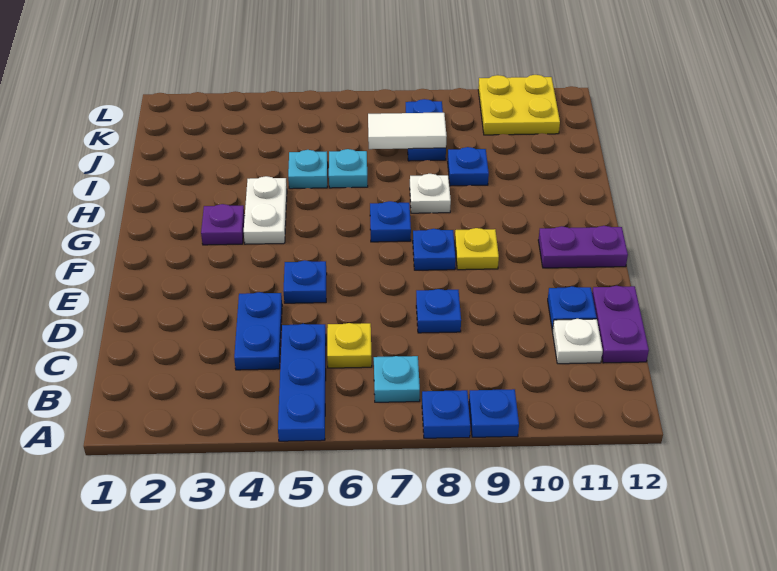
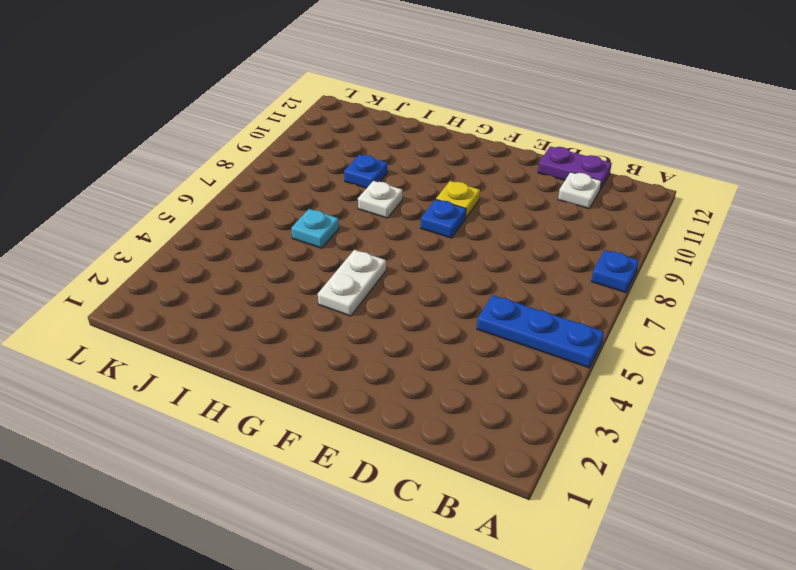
white 1x2 plate [318,250,386,316] -> white 1x2 plate turned to [244,176,287,244]
none -> blue 1x1 plate [469,389,519,437]
none -> cyan 1x1 plate [374,356,420,402]
none -> blue 1x2 plate [234,292,282,370]

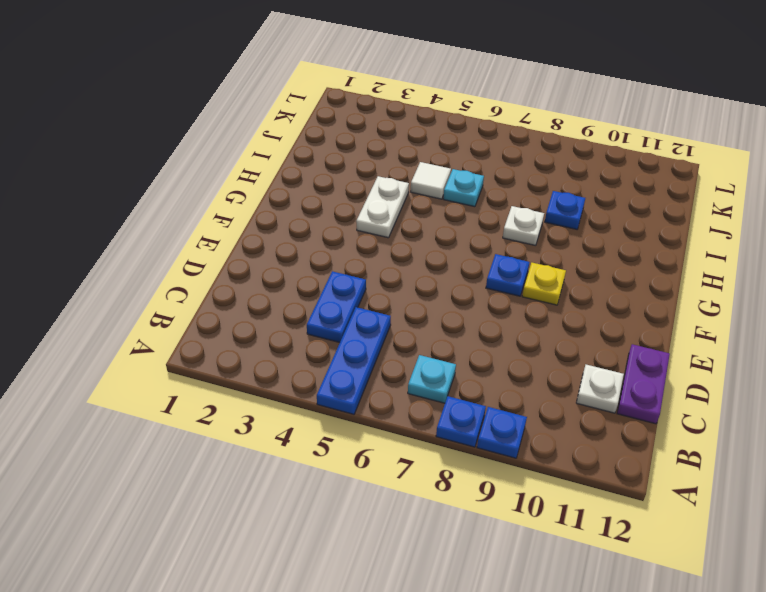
white 1x1 tile [411,162,451,199] -> cyan 1x1 plate [288,150,328,189]
none -> yellow 1x1 plate [327,323,372,368]
none -> blue 1x1 plate [416,289,461,333]
none -> blue 1x1 plate [548,286,597,330]

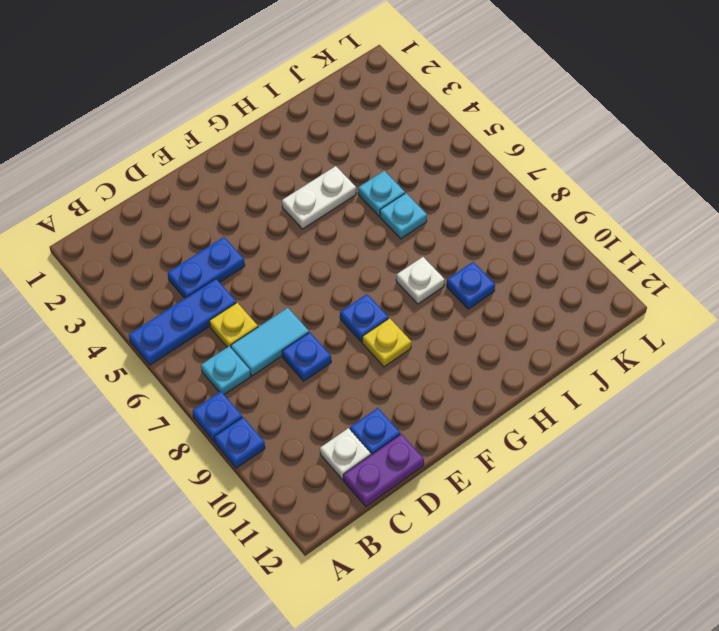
cyan 1x2 tile [231,308,309,376] -> none
none -> blue 1x1 plate [284,260,327,303]
none -> purple 1x2 plate [538,226,628,268]
none -> purple 1x1 plate [201,204,245,245]

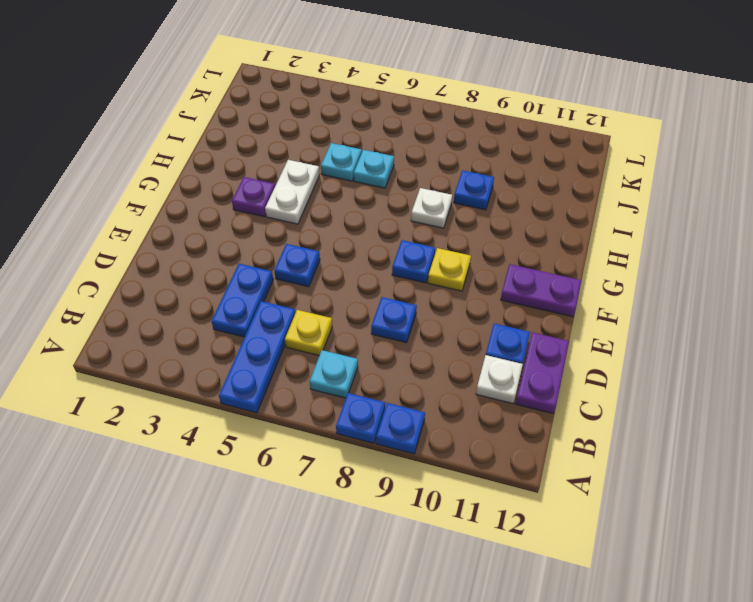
none -> blue 1x1 plate [370,201,411,242]
none -> blue 1x2 plate [406,99,446,161]
none -> yellow 2x2 plate [478,75,560,135]

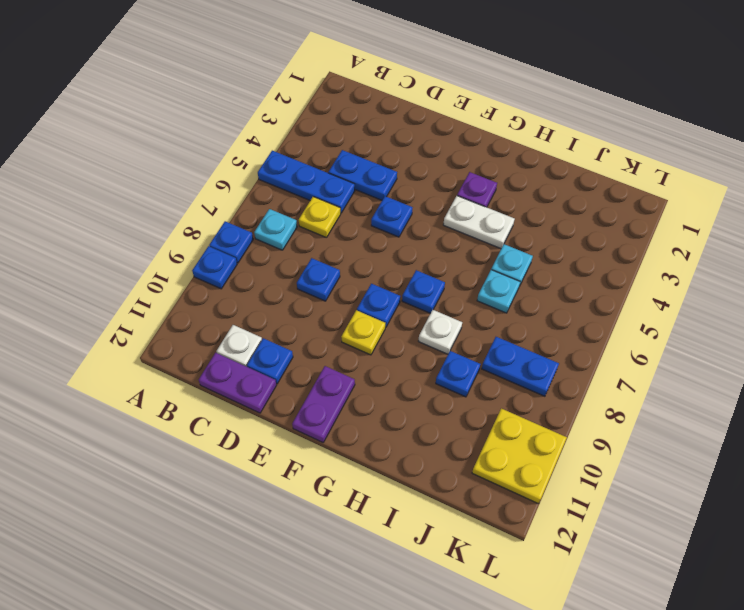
none -> white 1x2 tile [368,113,447,149]

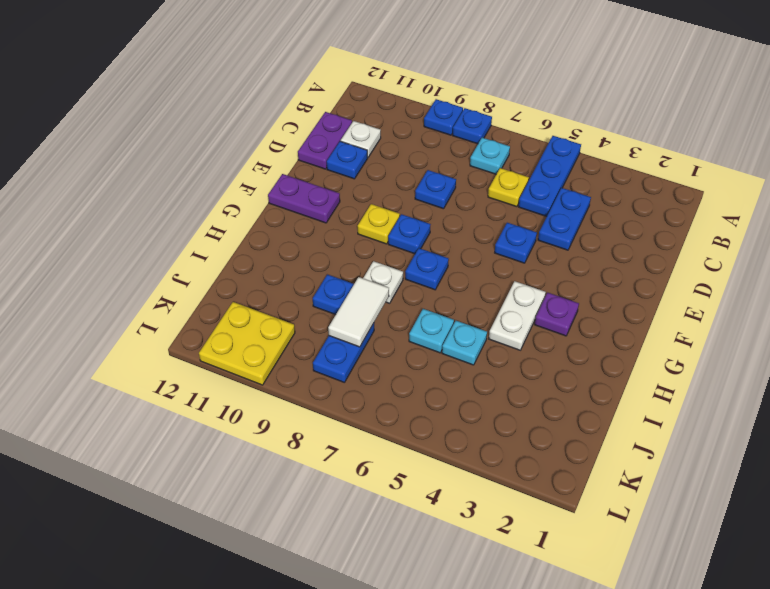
white 1x2 tile [328,277,389,347] -> white 1x2 tile turned to [368,113,447,149]

